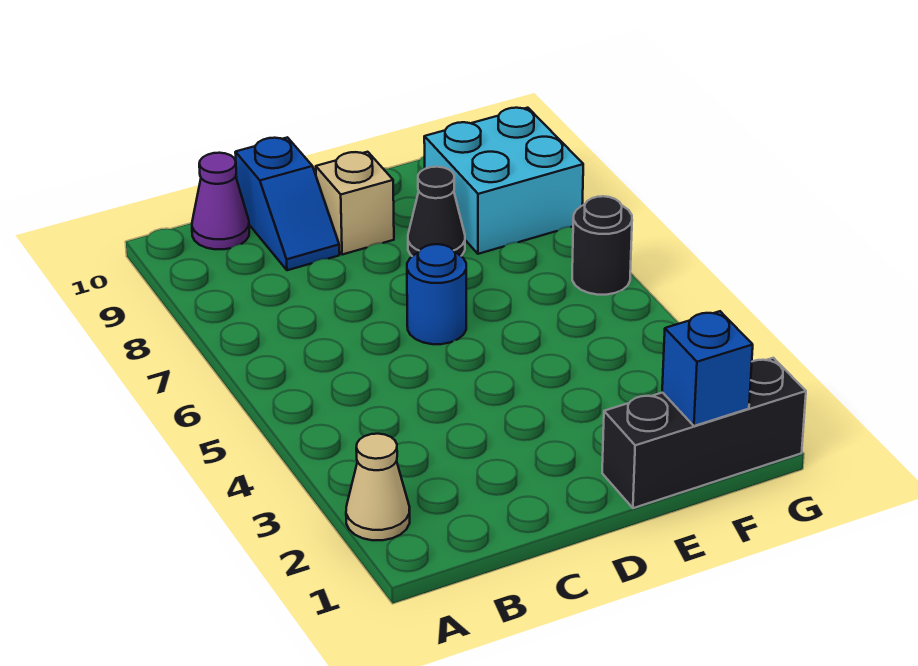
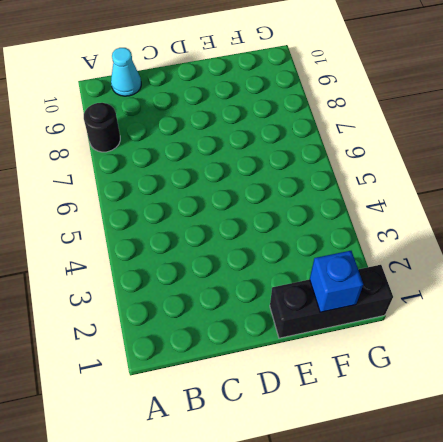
black 1x1 round brick [84,103,120,152] -> black 1x1 round brick moved to [572,196,632,295]
cyan 1x1 cone [111,48,141,96] -> purple 1x1 cone [192,153,249,249]
none -> tan 1x1 cone [346,434,410,540]
none -> blue 1x2 slope [235,137,339,270]

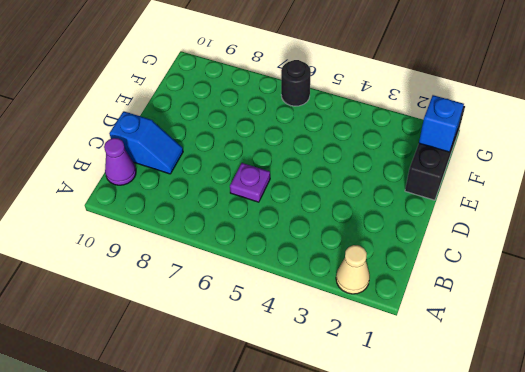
purple 1x1 plate [230,163,270,202] -> none
none -> blue 1x1 round brick [407,244,466,344]
none -> tan 1x1 brick [316,152,394,255]

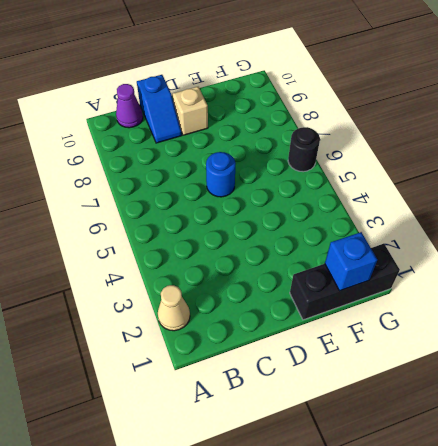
none -> black 1x1 cone [408,167,465,256]
none -> cyan 2x2 brick [424,108,583,254]

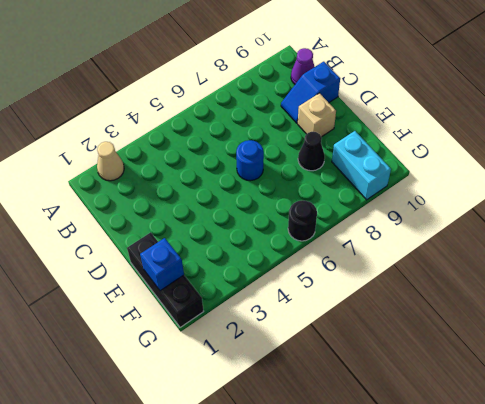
cyan 1x2 brick [332,131,391,200] -> cyan 2x2 brick [424,108,583,254]

